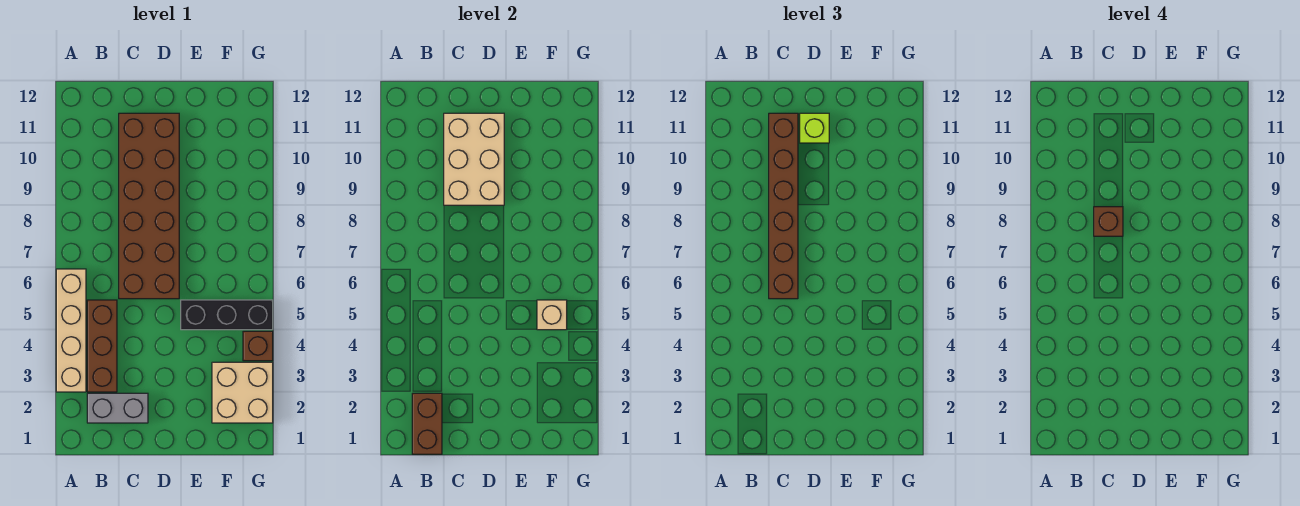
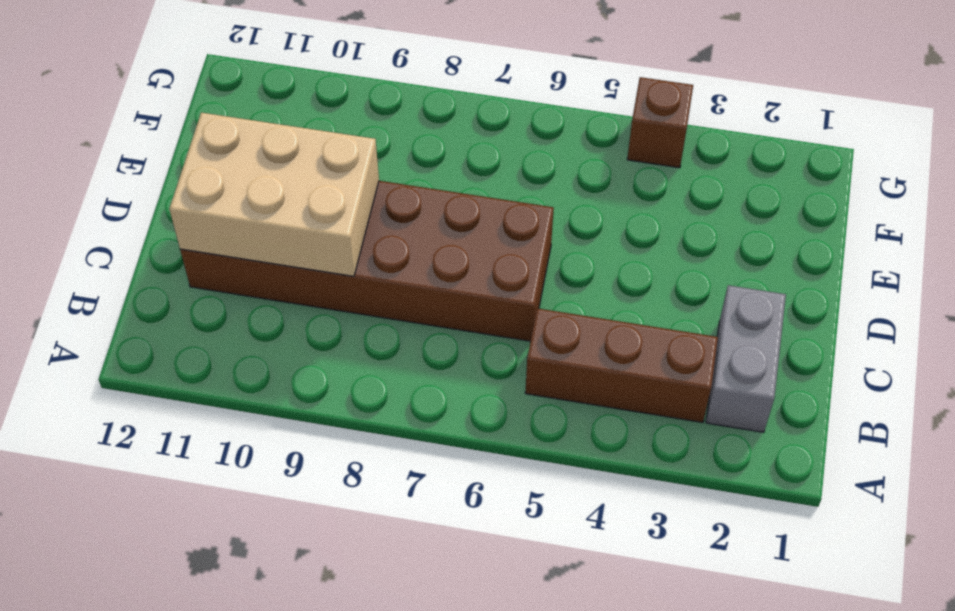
none -> tan 1x4 brick [56,269,86,392]
none -> black 1x3 brick [181,300,273,330]
none -> tan 2x2 brick [212,362,273,423]

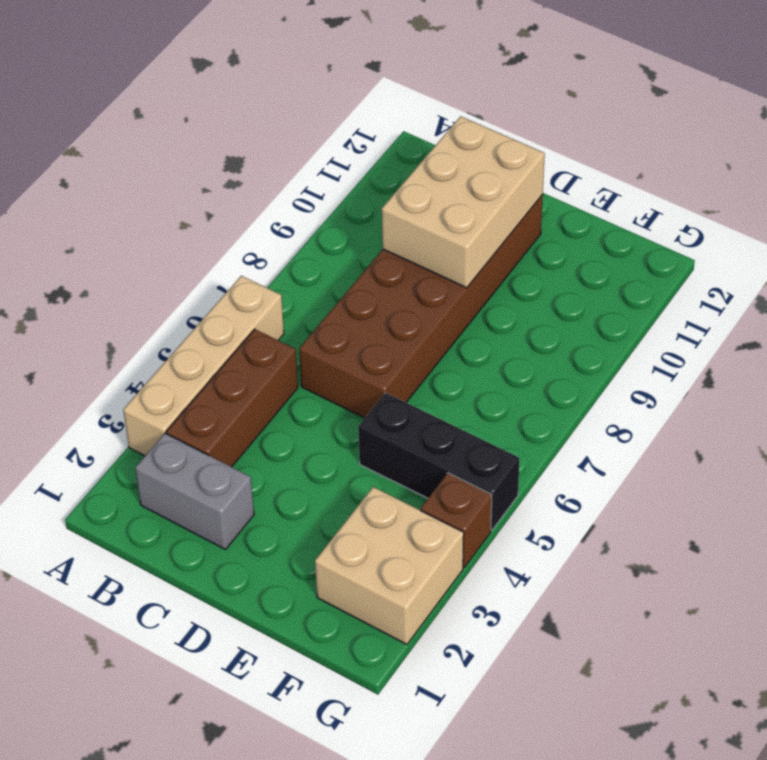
none -> brown 1x2 brick [412,393,442,454]
none -> tan 1x1 brick [537,300,567,330]
none -> brown 1x6 brick [769,113,798,299]

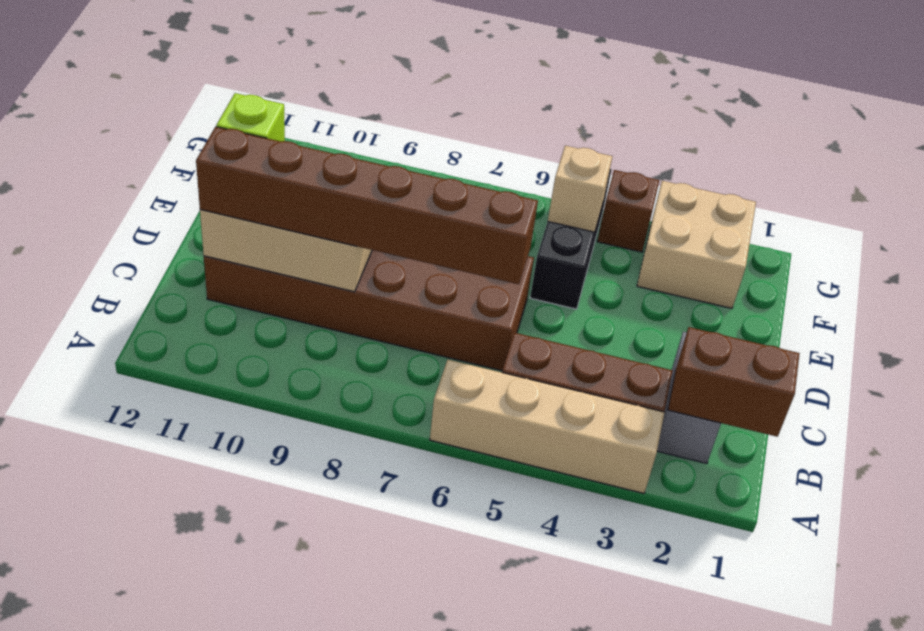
none -> brown 1x1 brick [1094,207,1123,236]

